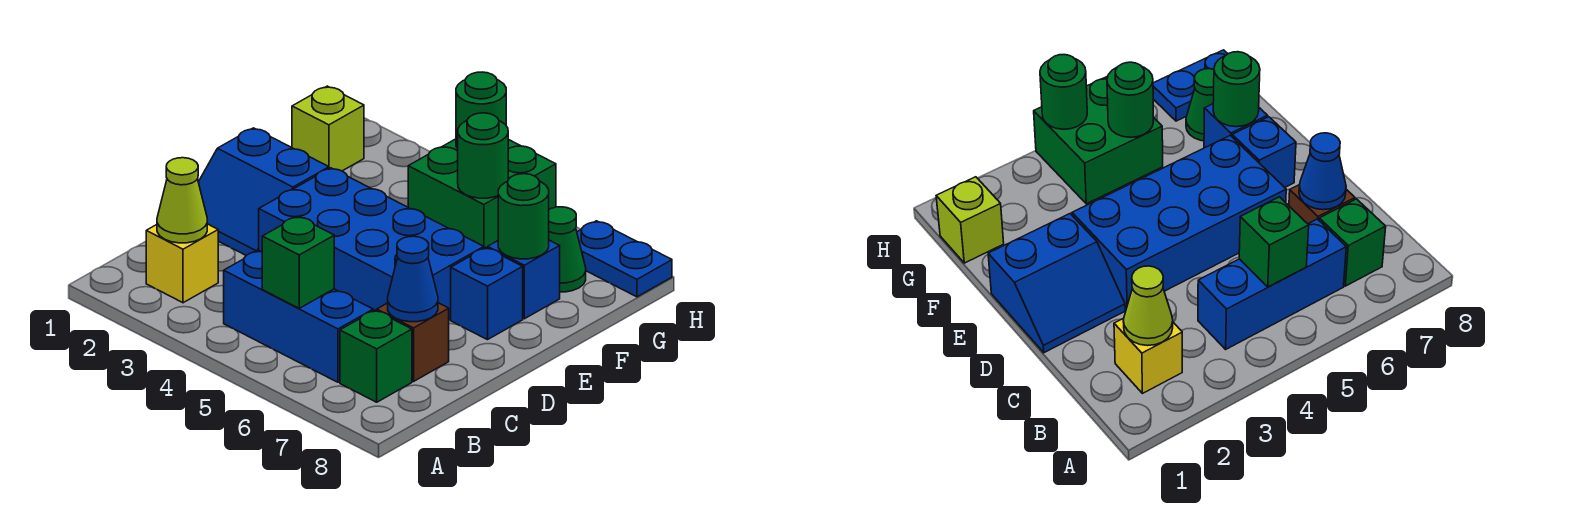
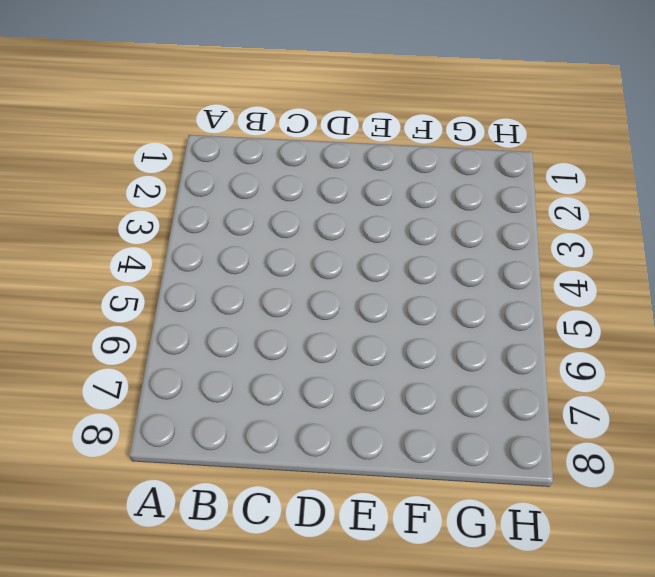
none -> yellow 1x1 brick [146,224,218,303]
none -> blue 1x3 brick [224,251,373,382]
none -> green 1x1 brick [340,310,412,402]

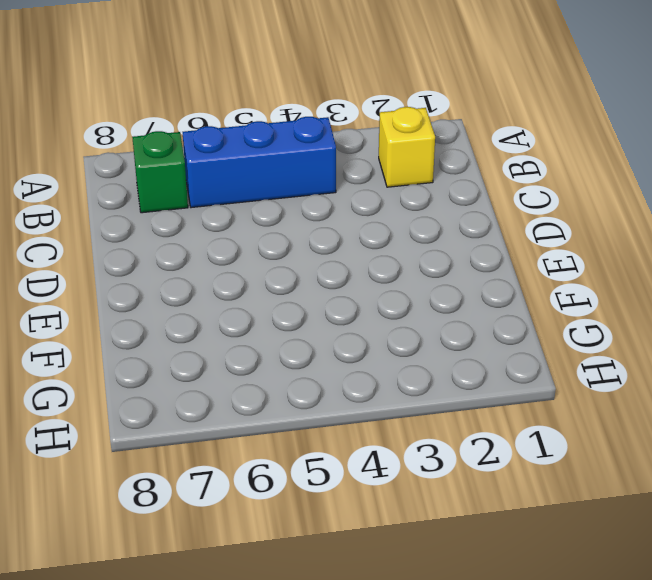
none -> brown 1x1 brick [377,303,449,381]
none -> blue 2x2 slope [198,128,329,255]
none -> blue 2x4 brick [259,168,484,319]

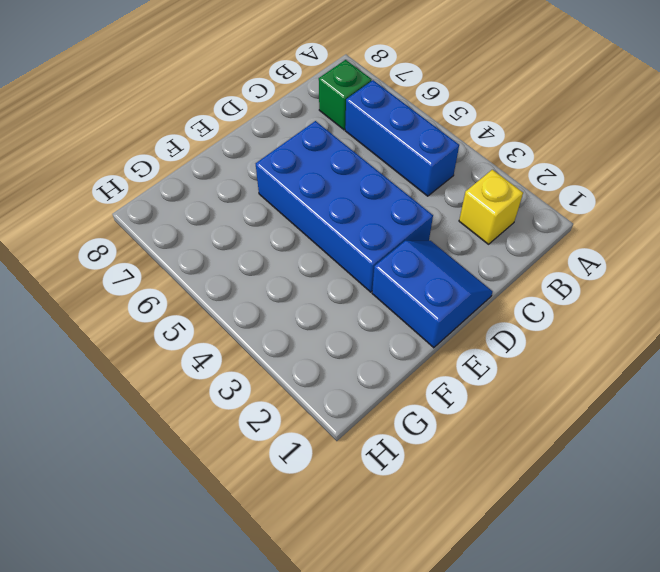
none -> brown 1x1 brick [377,303,449,381]
none -> blue 1x1 brick [451,248,523,340]
none -> blue 1x1 brick [488,240,560,319]

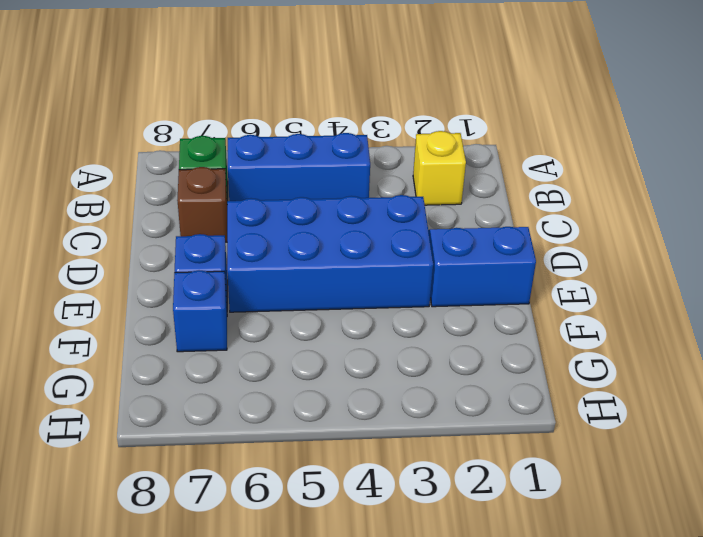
none -> lime 1x1 brick [292,86,364,171]
none -> green 2x2 brick [408,139,556,248]
none -> green 1x1 cone [549,207,586,292]

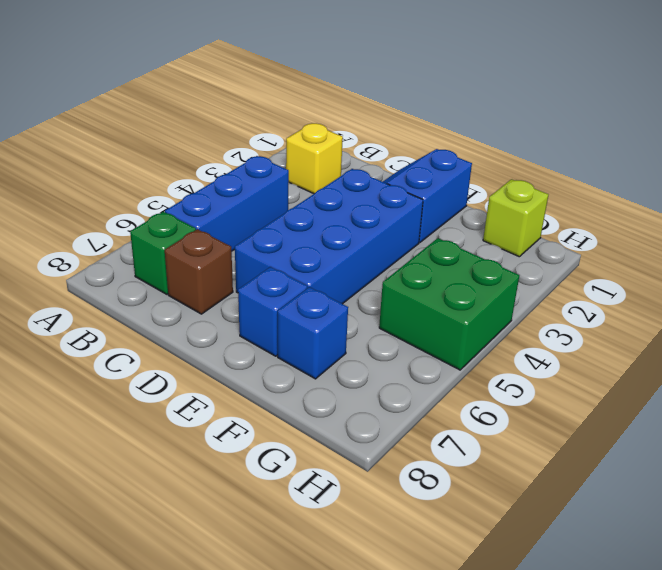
none -> green 1x1 cone [549,207,586,292]
none -> blue 1x2 plate [577,221,672,297]
none -> lime 1x1 cone [157,158,207,243]

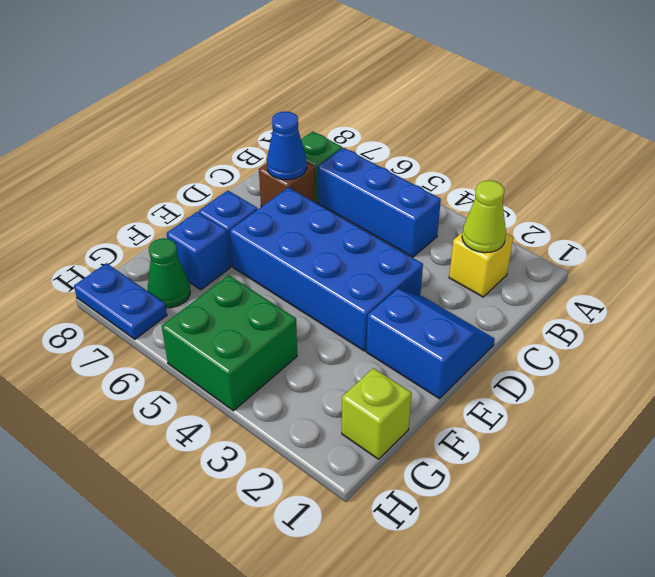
none -> green 1x1 brick [262,216,334,308]
none -> green 1x1 round brick [498,174,549,259]
none -> green 1x1 round brick [458,113,508,198]

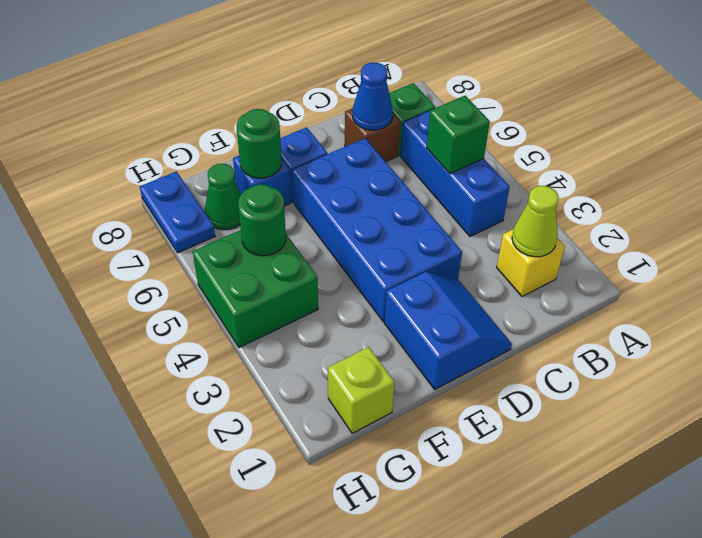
none -> green 1x1 round brick [456,72,506,148]

